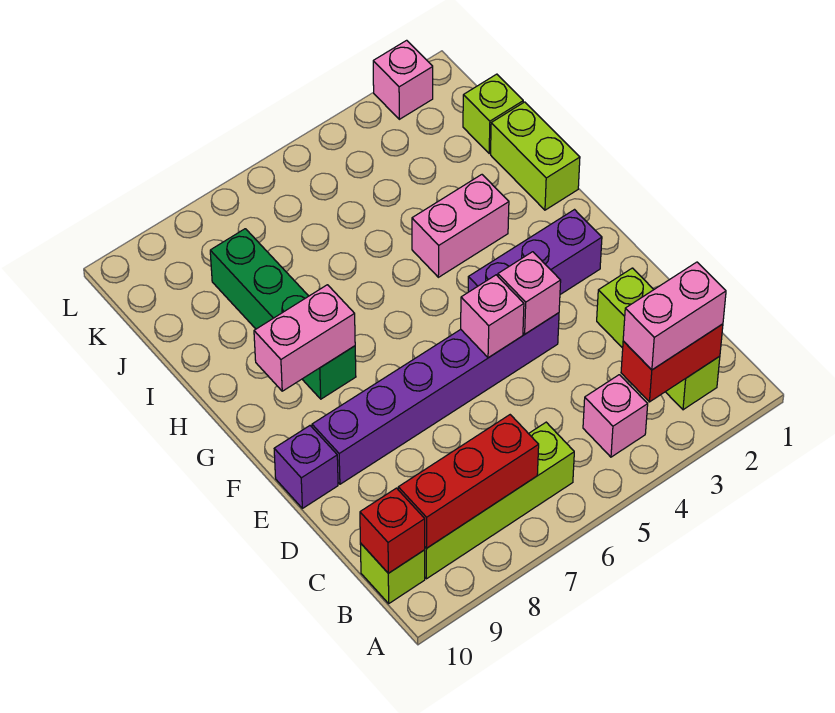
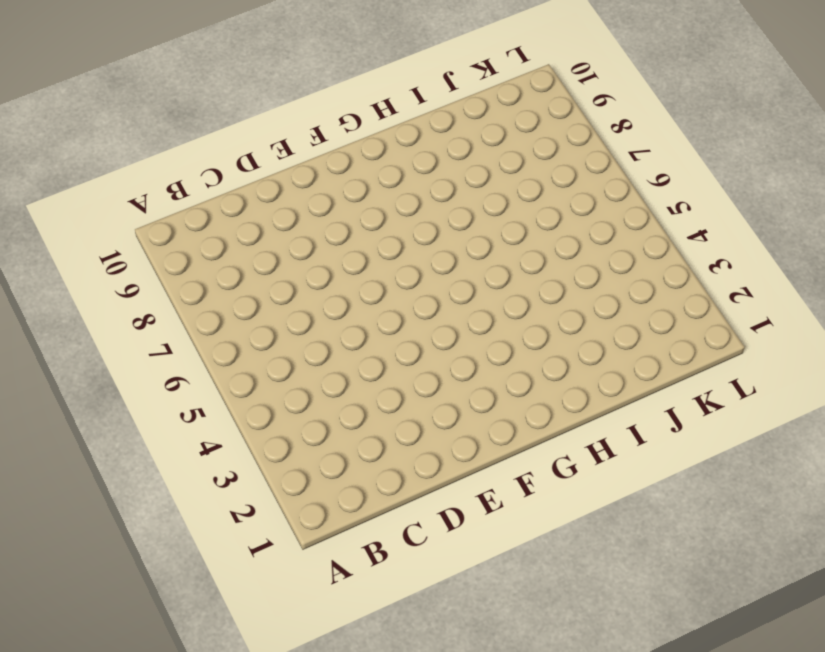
none -> lime 1x3 brick [597,268,720,410]
none -> pink 1x1 brick [583,375,648,457]
none -> lime 1x4 brick [425,422,574,579]

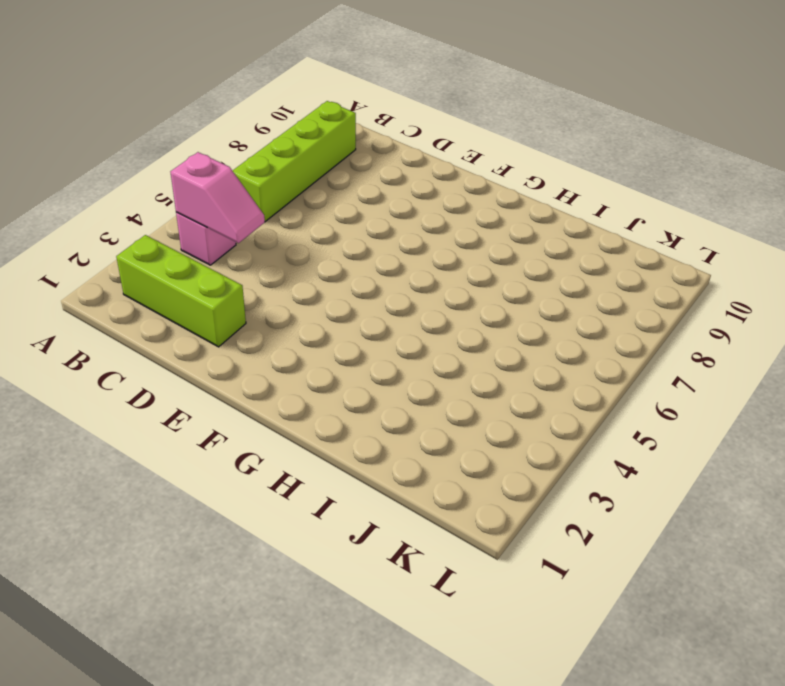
pink 1x2 slope [171,152,265,243] -> none
none -> lime 1x1 brick [360,543,425,603]
none -> purple 1x6 brick [312,313,559,484]
none -> purple 1x1 brick [274,426,338,508]

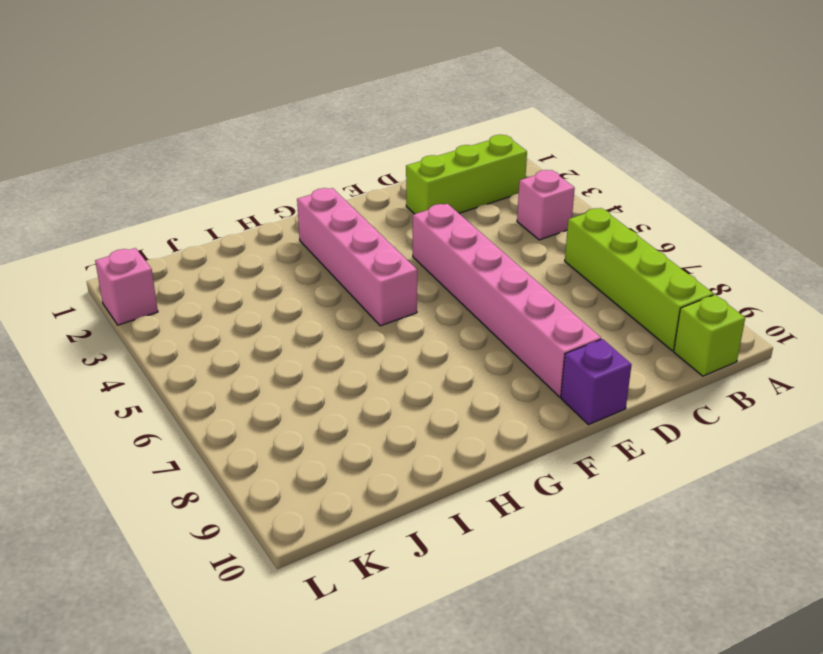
pink 1x6 brick [413,204,601,397] -> purple 1x6 brick [312,313,559,484]
pink 1x4 brick [297,188,417,326] -> none
none -> purple 1x3 brick [468,210,602,294]
none -> green 1x4 brick [210,229,356,399]
none -> lime 1x2 brick [491,102,580,210]

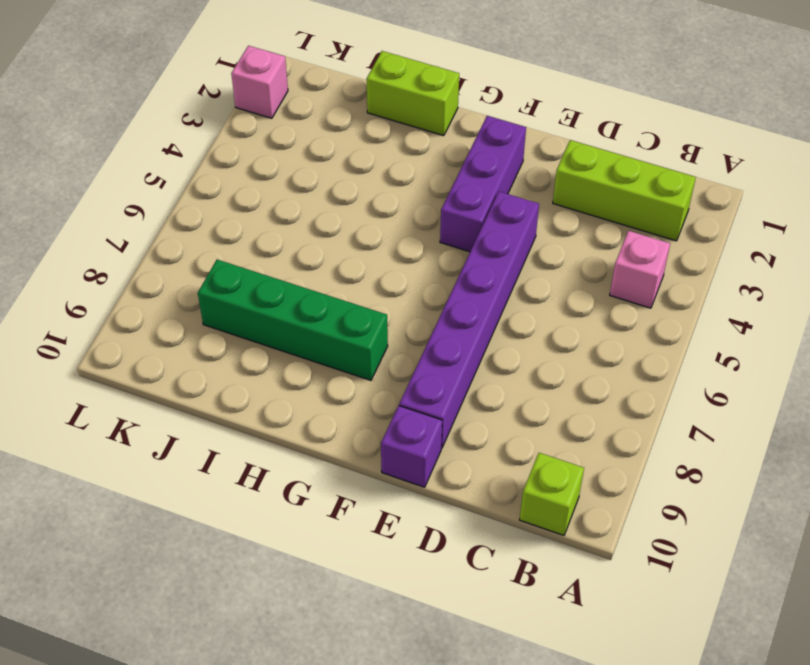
none -> lime 1x4 brick [425,422,574,579]
none -> pink 1x2 brick [412,175,509,277]
none -> lime 1x1 brick [463,74,523,153]

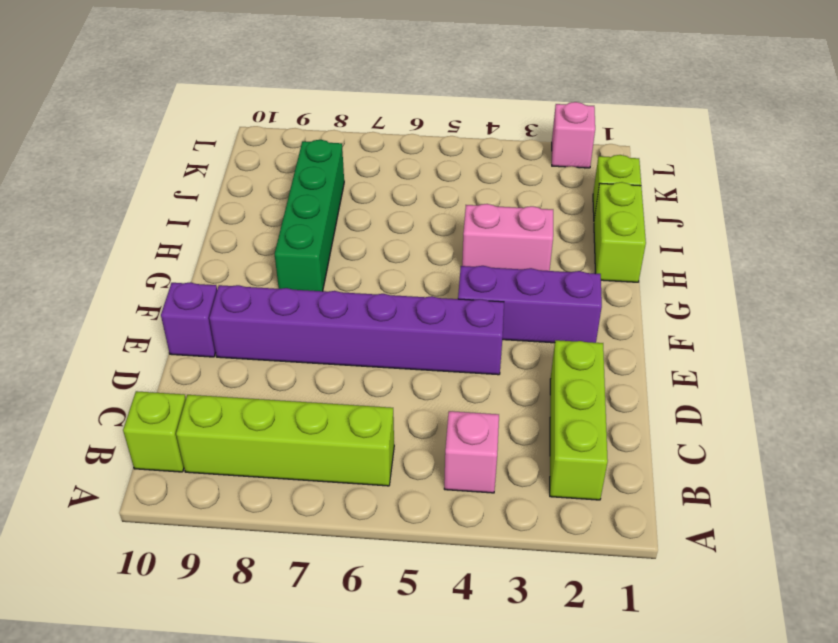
none -> red 1x2 brick [621,324,723,402]
none -> red 1x3 brick [398,415,539,548]
none -> red 1x1 brick [360,488,425,573]

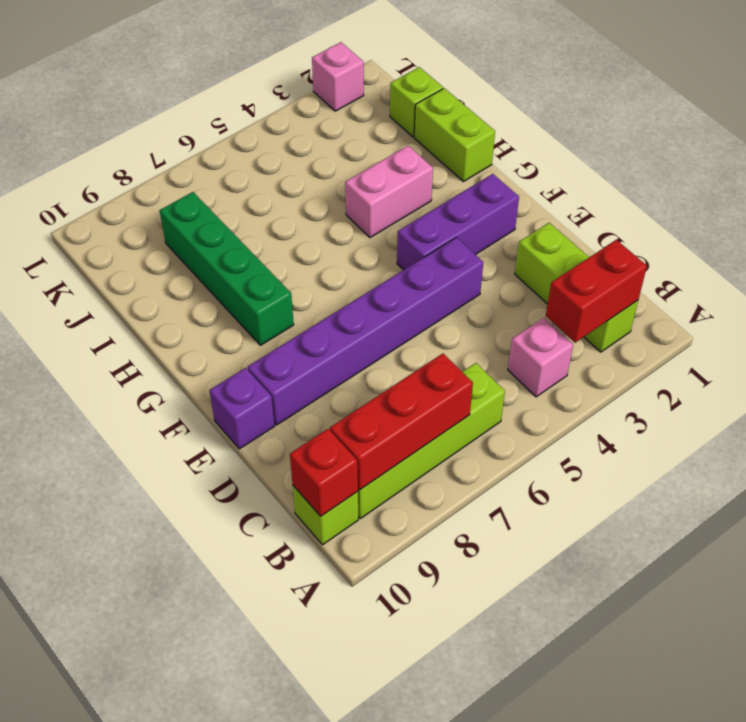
none -> pink 1x1 brick [498,252,561,334]
none -> pink 1x1 brick [461,275,524,358]
none -> pink 1x2 brick [254,285,355,391]

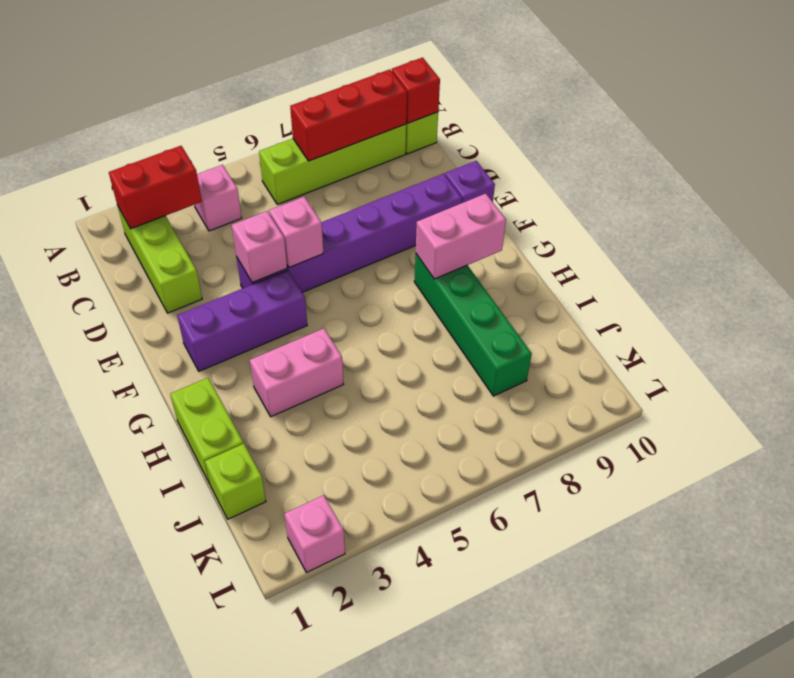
none -> pink 1x2 brick [623,262,726,370]

